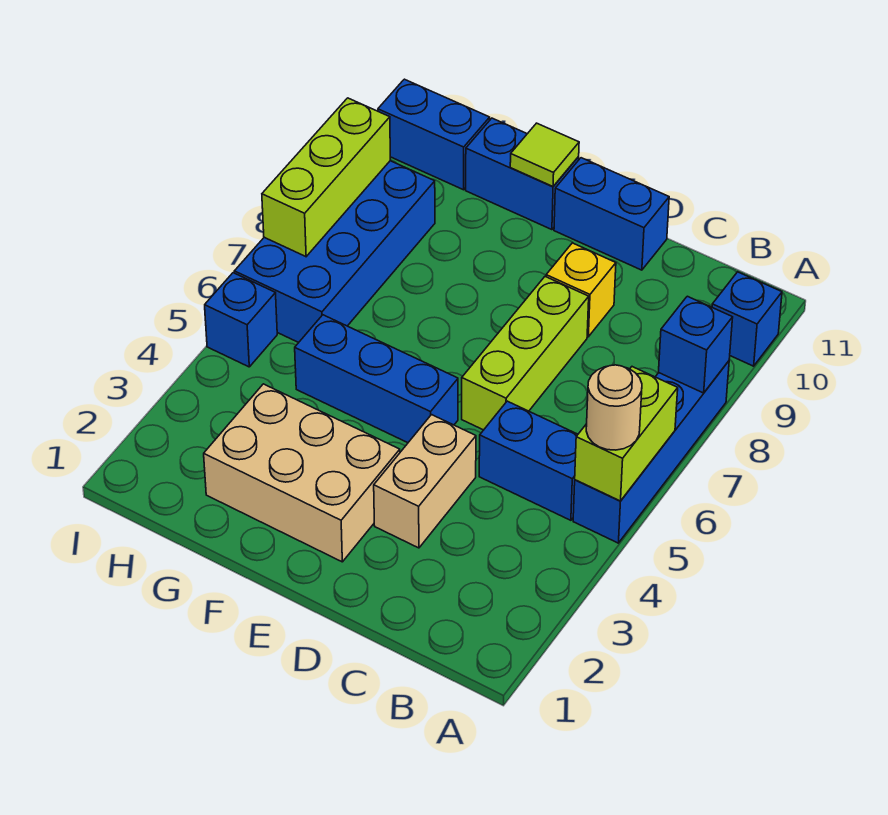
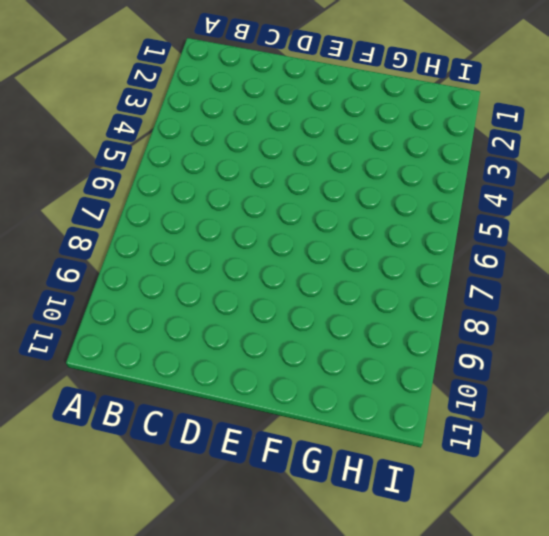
none -> blue 1x4 brick [573,361,729,543]
none -> blue 1x1 brick [712,272,782,366]
none -> blue 1x2 brick [479,401,578,520]

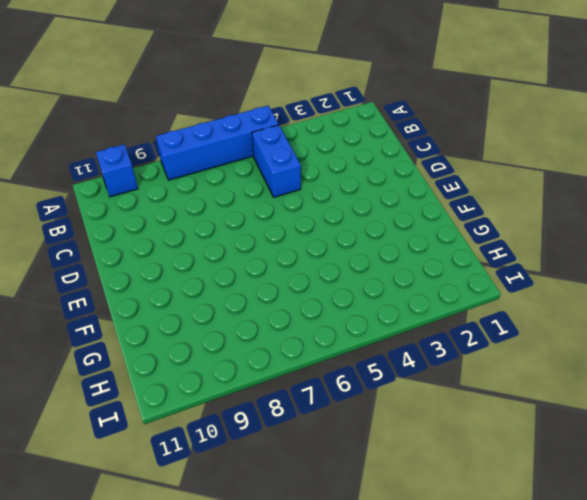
none -> tan 1x2 brick [374,415,476,548]
none -> lime 1x3 brick [462,277,589,430]
none -> yellow 1x1 brick [546,243,616,337]

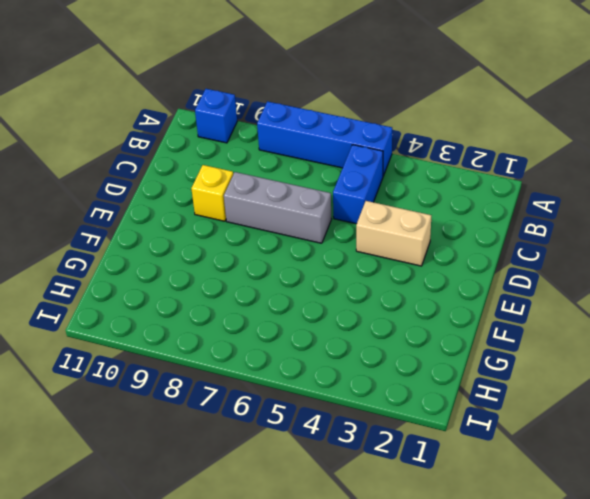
grey 1x3 brick [224,172,332,243] -> lime 1x3 brick [462,277,589,430]
none -> blue 1x2 brick [554,158,669,270]
none -> tan 2x3 brick [204,384,400,562]
none -> blue 1x3 brick [295,315,458,443]

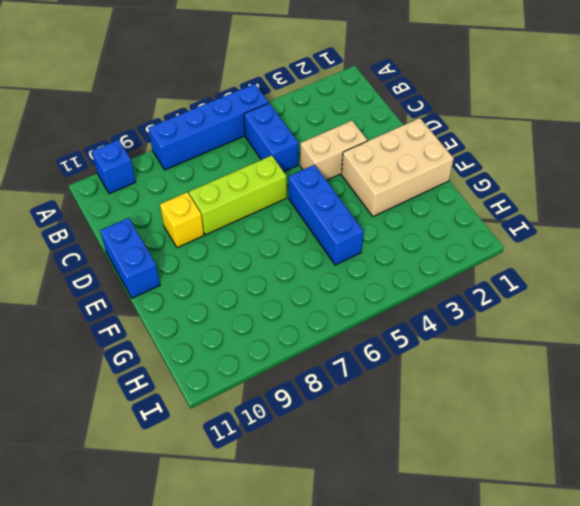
tan 2x3 brick [341,118,454,216] -> tan 2x3 brick turned to [204,384,400,562]
none -> blue 1x2 brick [466,118,579,230]
none -> blue 2x4 brick [234,161,435,343]
none -> blue 1x2 brick [378,79,490,190]

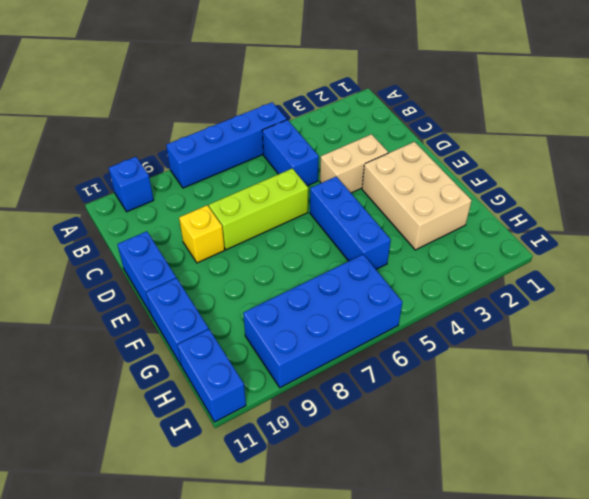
none -> blue 1x1 brick [205,273,277,367]
none -> lime 1x2 brick [575,367,678,501]
none -> blue 1x1 brick [659,296,733,393]

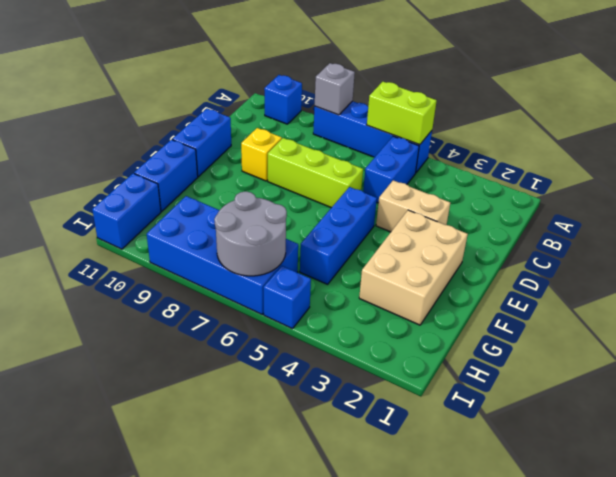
grey 1x1 brick [315,63,355,115] -> blue 1x1 brick [659,296,733,393]
grey 2x2 round brick [214,191,287,276] -> lime 1x3 brick [262,98,390,257]
none -> lime 1x1 tile [510,123,579,186]
none -> tan 1x1 round brick [586,365,642,450]

